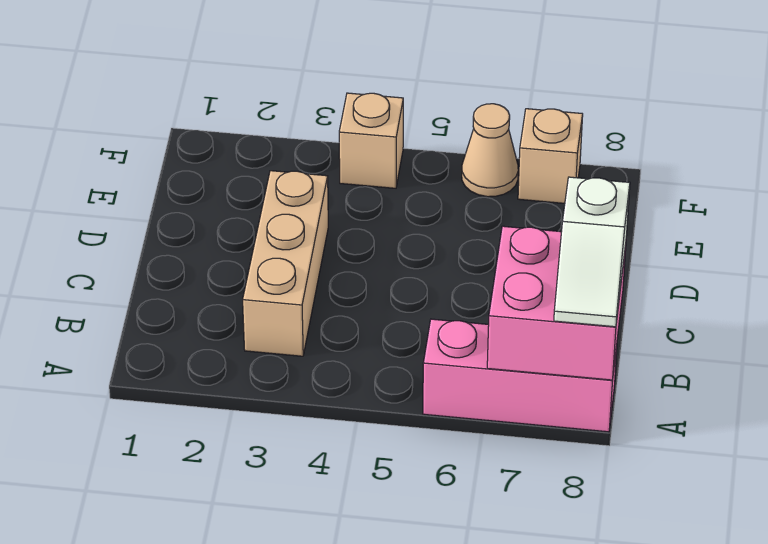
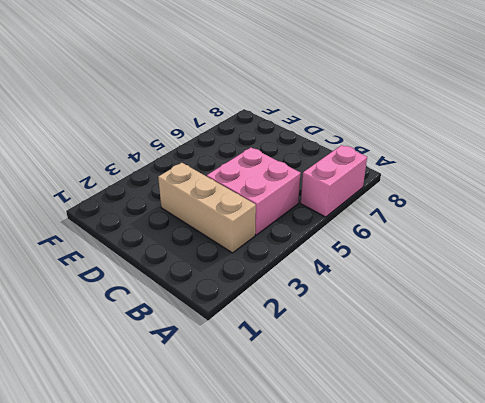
pink 1x2 brick [301,145,367,217] -> pink 1x3 brick [423,319,618,432]
pink 2x2 brick [207,148,301,235] -> pink 2x2 brick moved to [487,226,626,380]
none -> tan 1x1 brick [339,93,403,188]
none -> tan 1x1 cone [462,104,518,197]

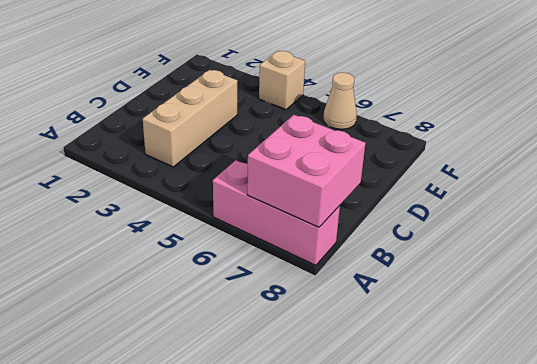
none -> tan 1x1 brick [518,109,583,203]
none -> white 1x2 slope [554,177,630,327]

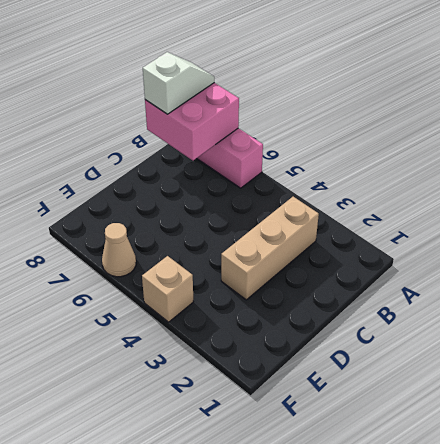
none -> tan 1x1 brick [518,109,583,203]

